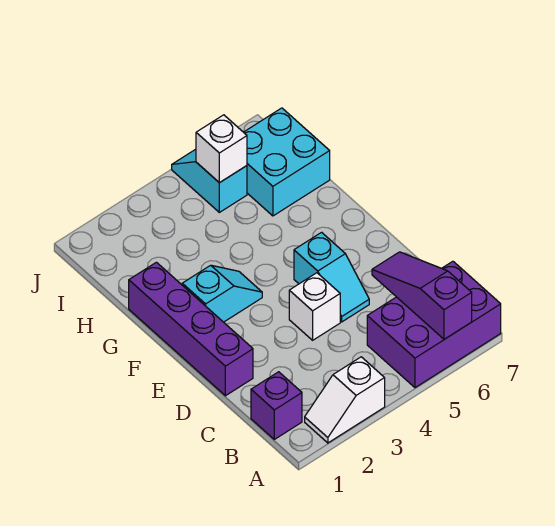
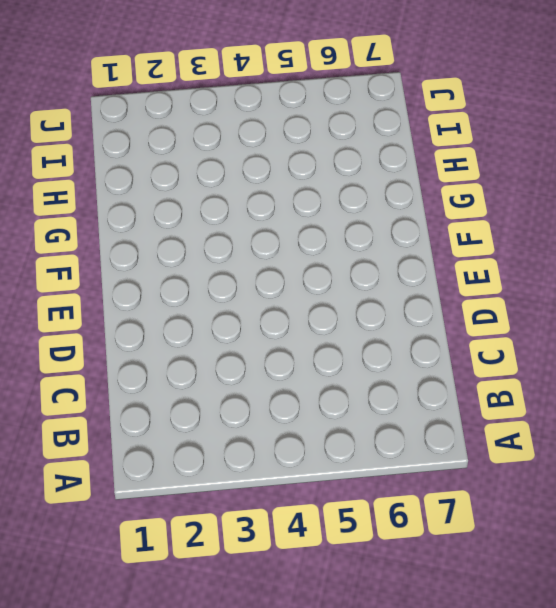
none -> white 1x2 slope [305,357,385,443]
none -> purple 2x3 brick [367,261,501,388]

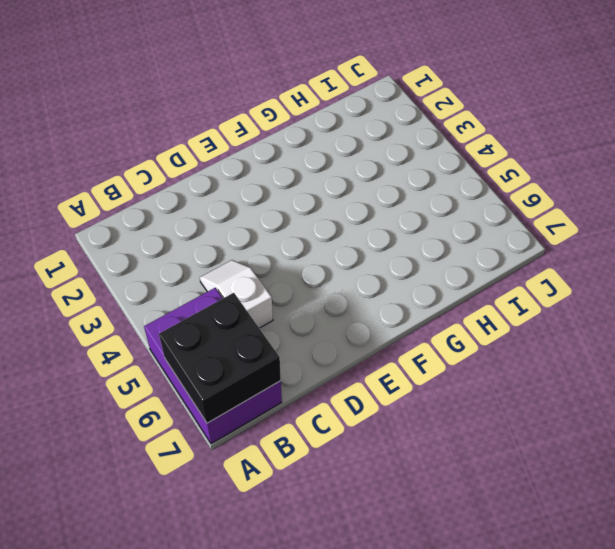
black 2x2 brick [159,293,281,423] -> purple 1x3 slope [372,252,472,339]
white 1x2 slope [200,260,273,328] -> white 1x2 slope moved to [305,357,385,443]
none -> purple 1x1 brick [251,372,302,439]
none -> purple 1x4 brick [129,262,253,396]

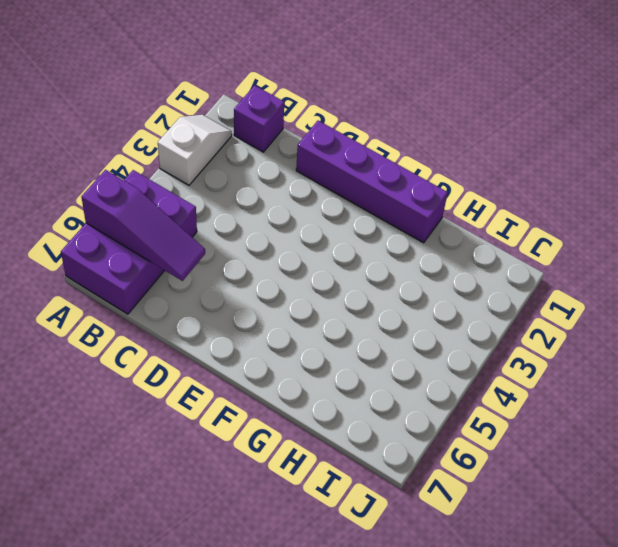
none -> white 1x1 brick [289,273,340,340]
none -> cyan 1x2 slope [294,232,369,322]

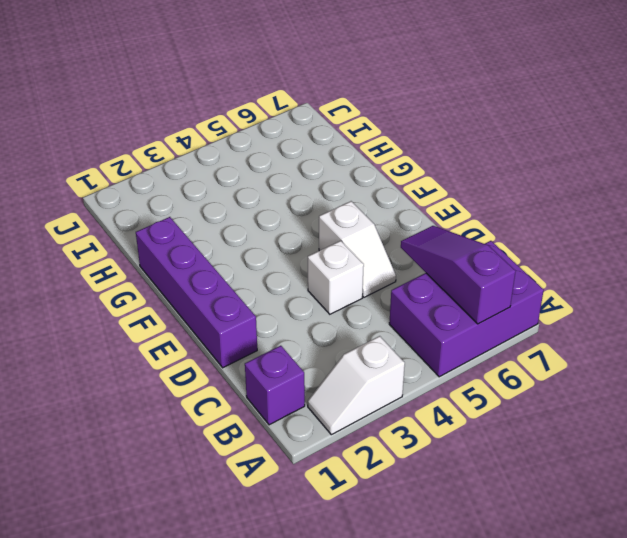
white 1x2 slope [319,201,396,297] -> cyan 1x2 slope [294,232,369,322]
none -> cyan 1x2 slope [182,265,262,322]
none -> cyan 2x2 brick [244,108,330,216]

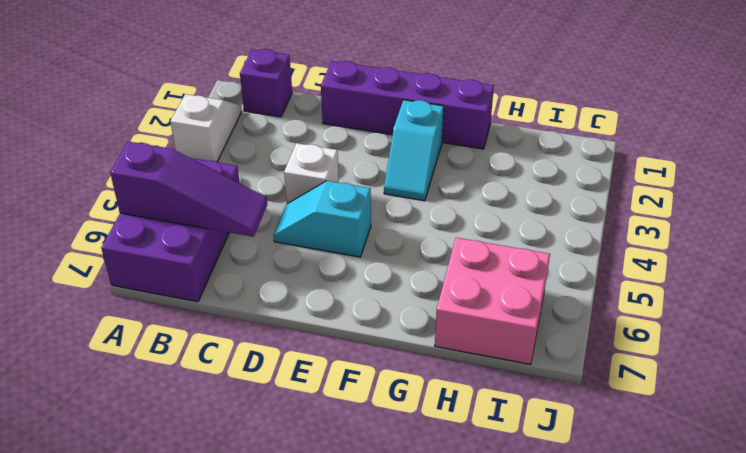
pink 2x2 brick [435,238,550,364] -> cyan 2x2 brick [244,108,330,216]
none -> cyan 1x2 slope [172,149,247,212]
none -> white 1x1 brick [196,115,247,183]

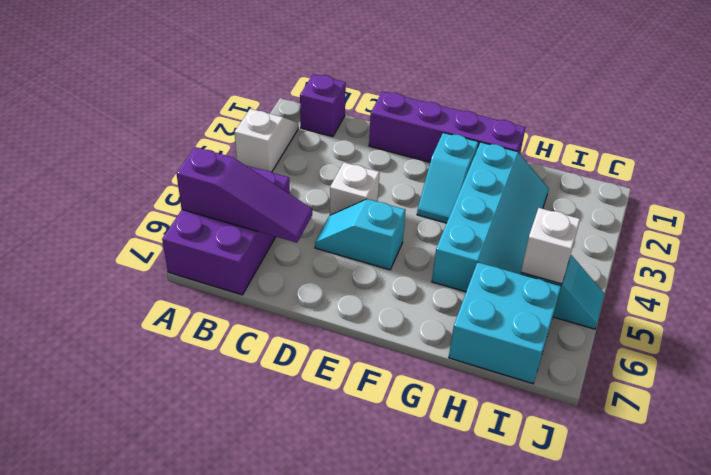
cyan 2x4 slope [432,142,549,292] -> none

